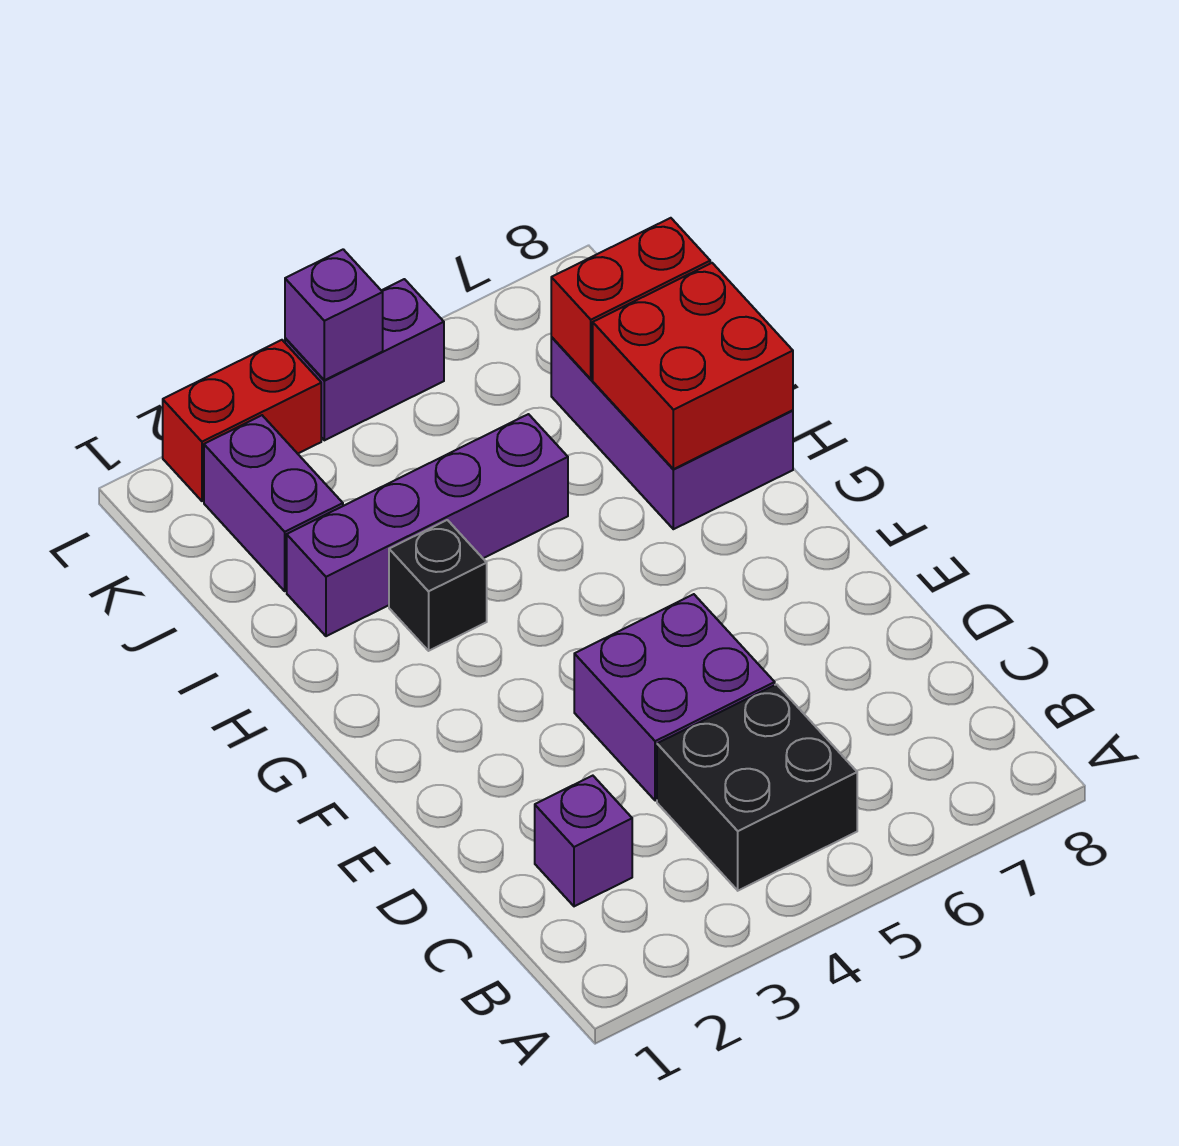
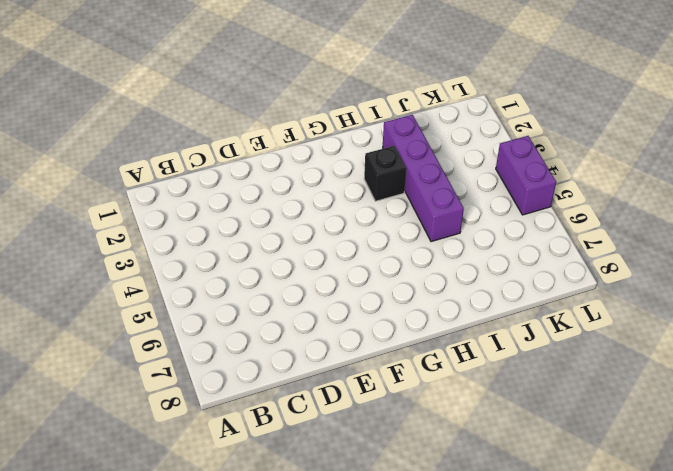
none -> black 2x2 brick [657,684,857,891]
none -> purple 1x1 brick [535,776,632,906]
none -> purple 2x2 brick [574,594,775,801]

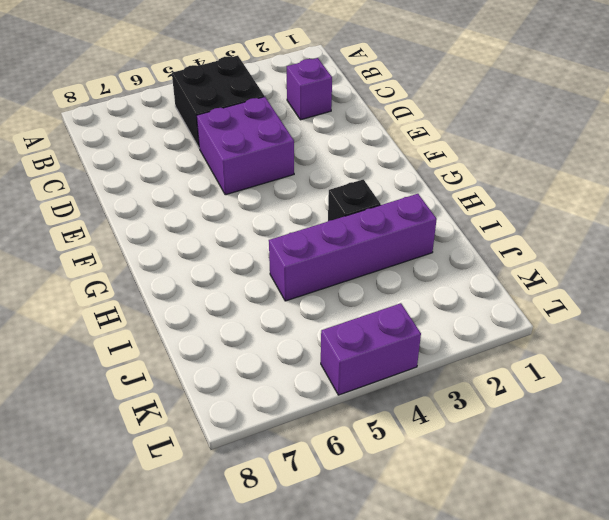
none -> purple 2x3 brick [551,337,793,529]
none -> purple 1x2 brick [204,415,343,591]
none -> red 1x2 brick [163,340,321,501]

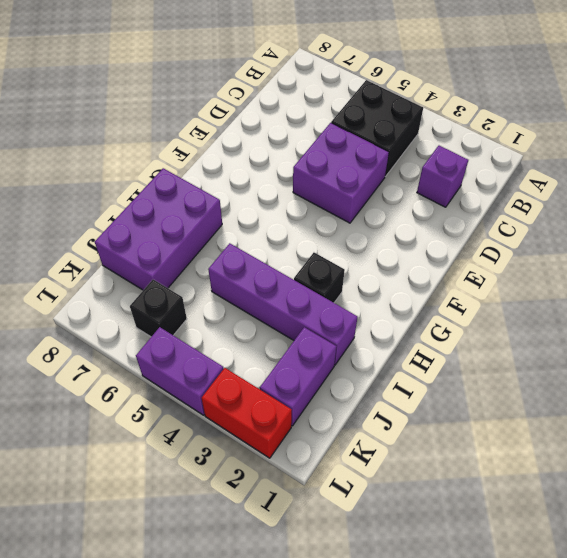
black 1x1 brick [130,280,187,337] -> none
none -> red 2x2 brick [593,263,793,469]
none -> red 1x2 brick [551,218,710,379]
none -> purple 1x1 brick [285,249,383,380]

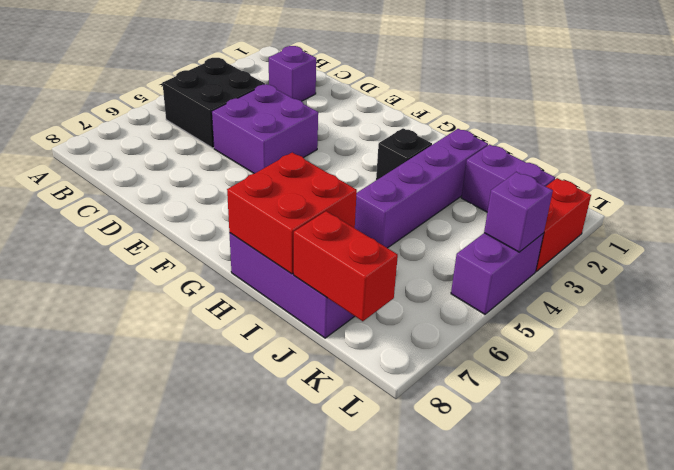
red 1x2 brick [294,211,398,321] -> red 1x2 brick turned to [551,218,710,379]

